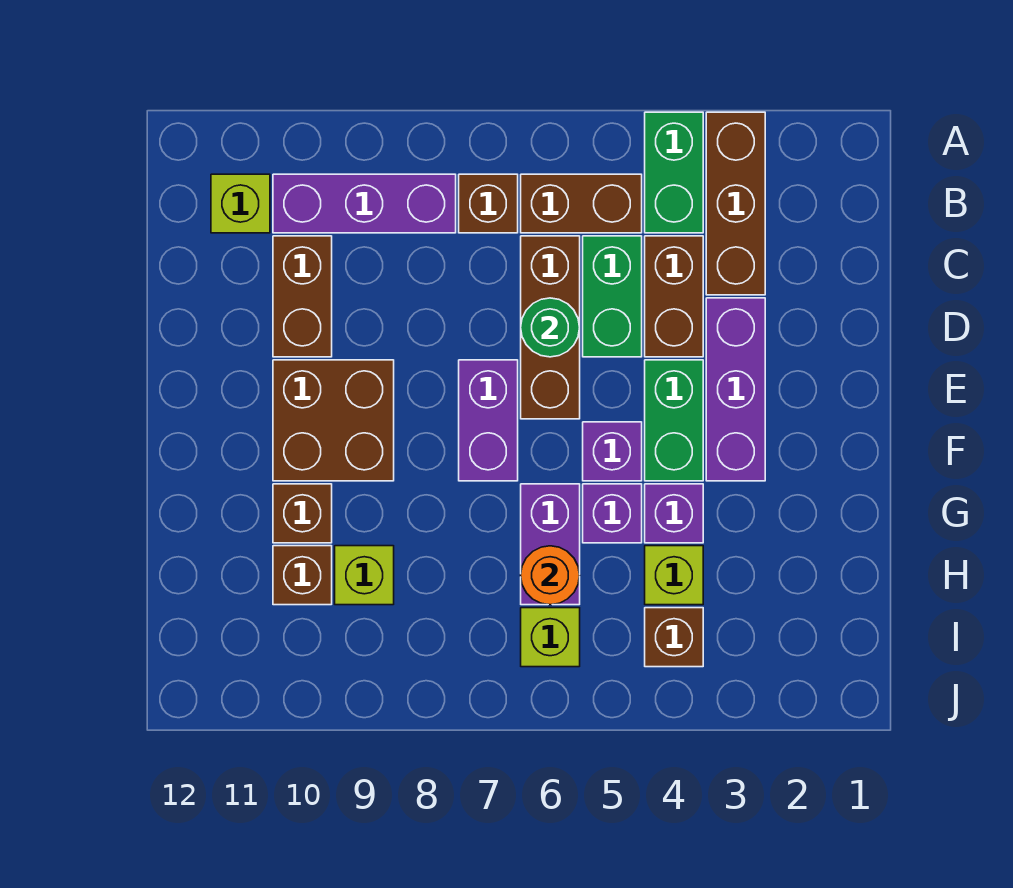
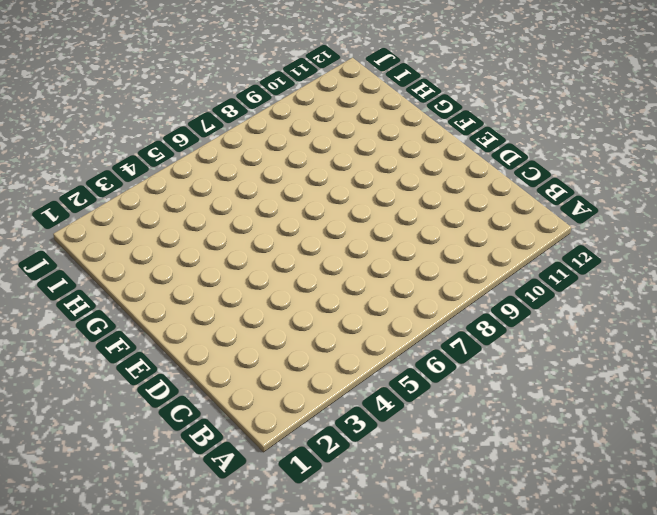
none -> brown 1x3 brick [706,112,765,295]
none -> green 1x2 brick [645,112,703,233]
none -> brown 1x2 brick [521,174,642,233]

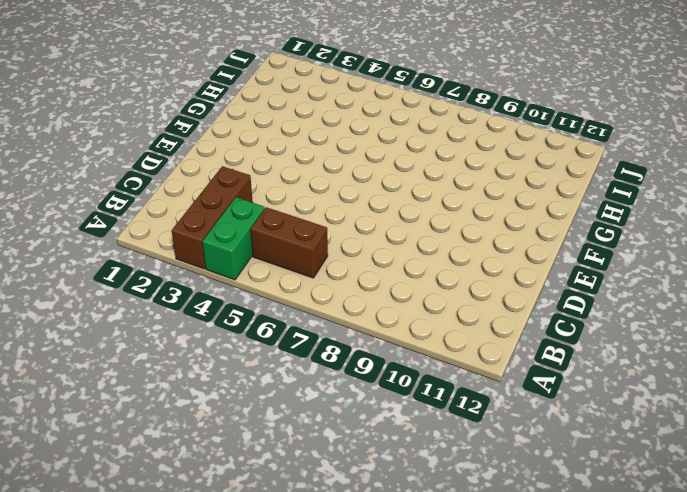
none -> brown 1x1 brick [459,174,518,233]
none -> purple 1x3 brick [273,174,456,233]
none -> lime 1x1 brick [211,174,270,233]

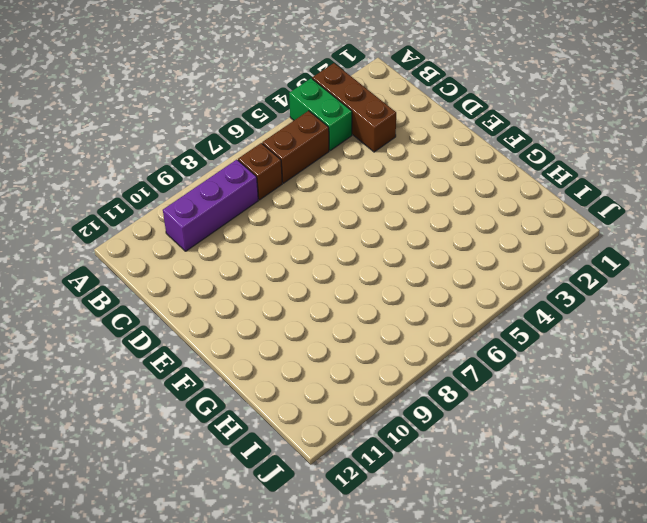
none -> lime 1x1 brick [211,174,270,233]
none -> brown 1x2 brick [645,236,703,357]
none -> green 1x2 brick [583,236,642,357]

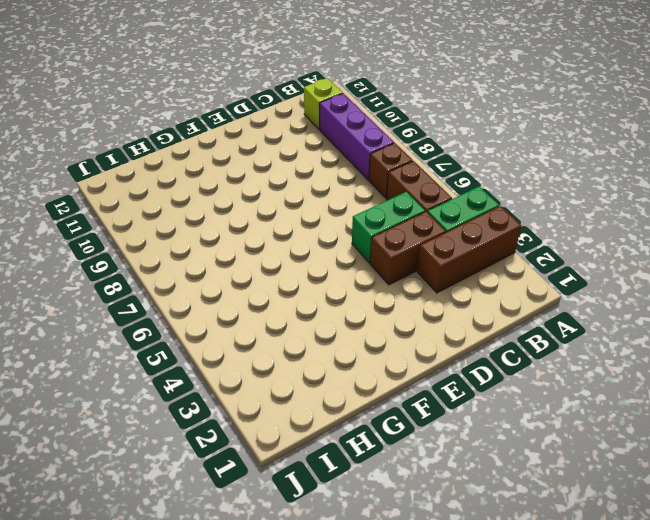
none -> brown 1x3 brick [521,236,580,419]
none -> brown 1x2 brick [273,236,332,357]
none -> purple 1x3 brick [706,298,765,481]

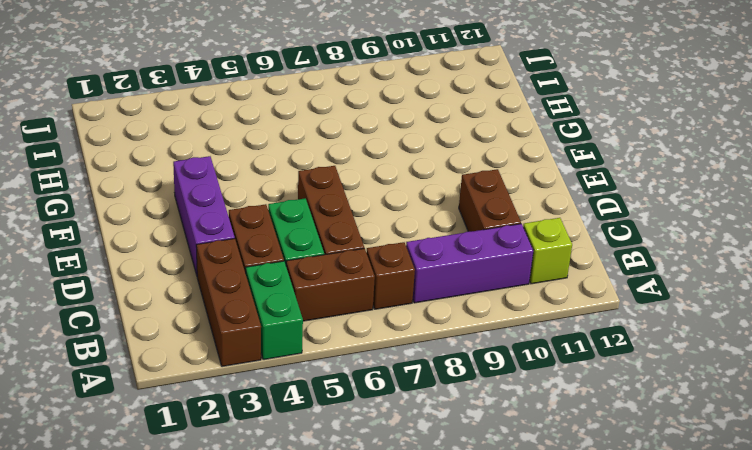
none -> green 1x2 brick [645,360,703,481]
none -> purple 1x2 brick [459,360,518,481]
none -> brown 2x2 brick [273,360,394,481]

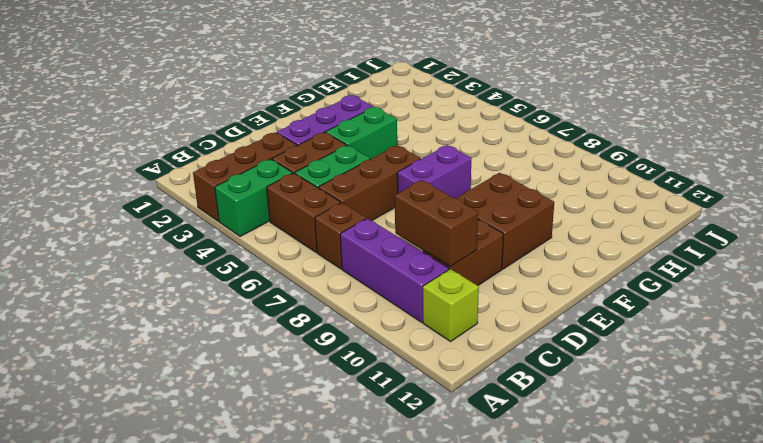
brown 1x2 brick [395,180,478,267] -> none
none -> purple 1x1 brick [583,422,642,481]
none -> purple 1x1 brick [645,484,703,543]
none -> purple 1x1 brick [583,484,642,543]

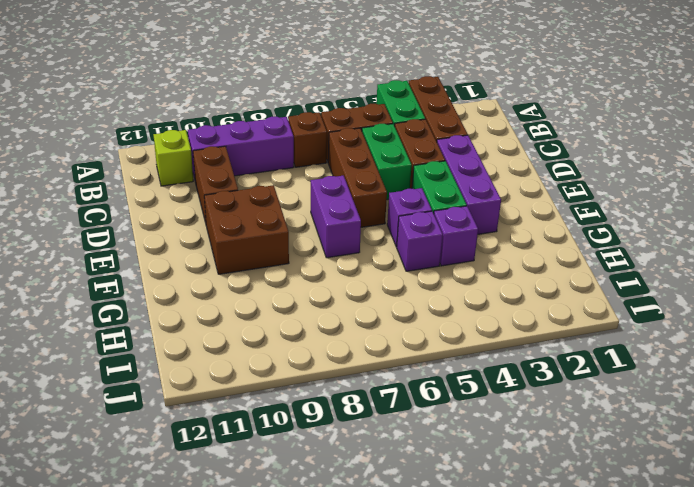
none -> purple 1x2 brick [521,484,580,605]
none -> brown 1x1 brick [273,484,332,543]
none -> lime 1x1 brick [645,546,703,605]

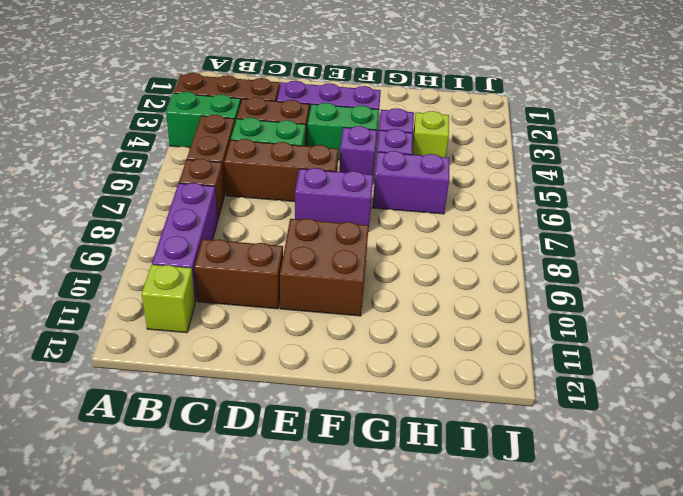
none -> brown 1x1 brick [273,484,332,543]
none -> lime 1x1 brick [335,546,394,605]
none -> brown 1x1 brick [273,546,332,605]

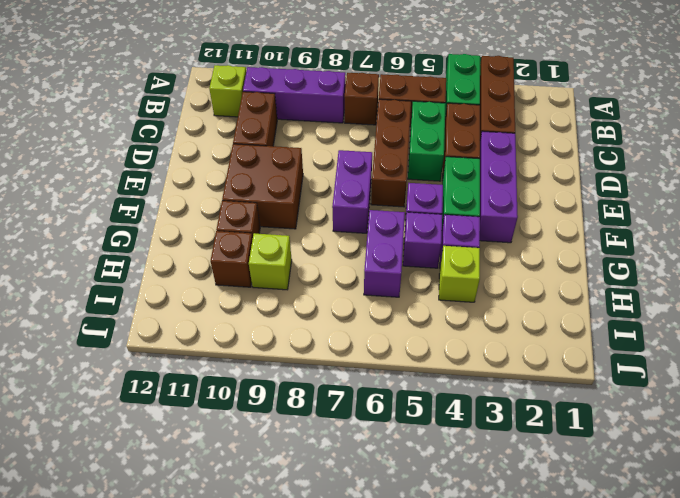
none -> brown 1x1 brick [645,608,703,667]
none -> lime 1x1 brick [521,608,580,667]
none -> green 1x1 round brick [521,298,580,357]

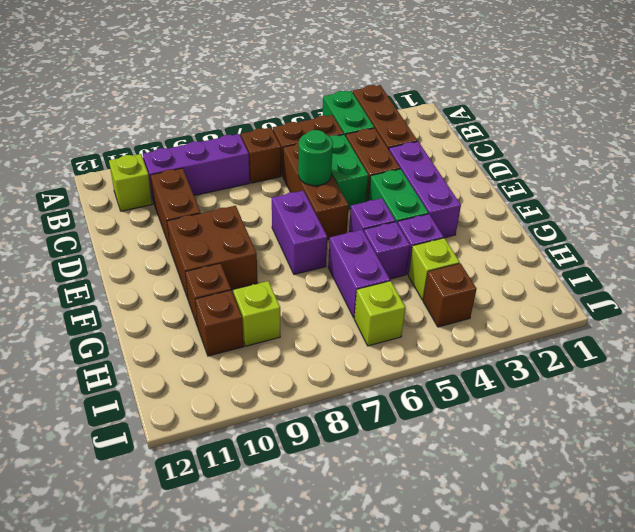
none -> orange 1x1 round brick [521,546,580,605]

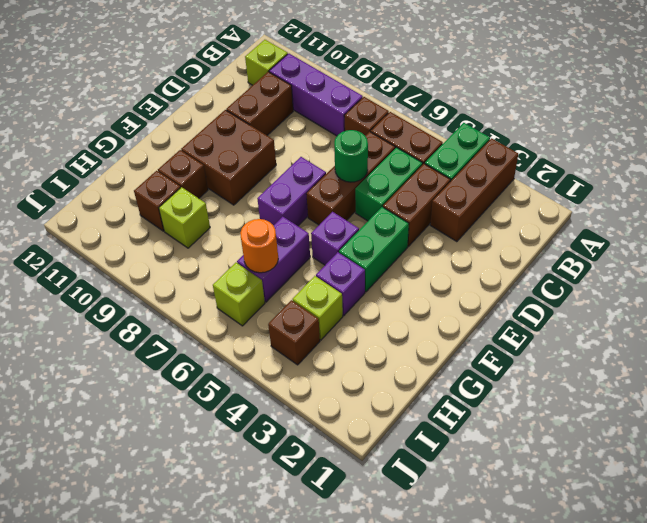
none -> purple 1x3 brick [706,298,765,481]
none -> purple 1x1 brick [583,484,642,543]

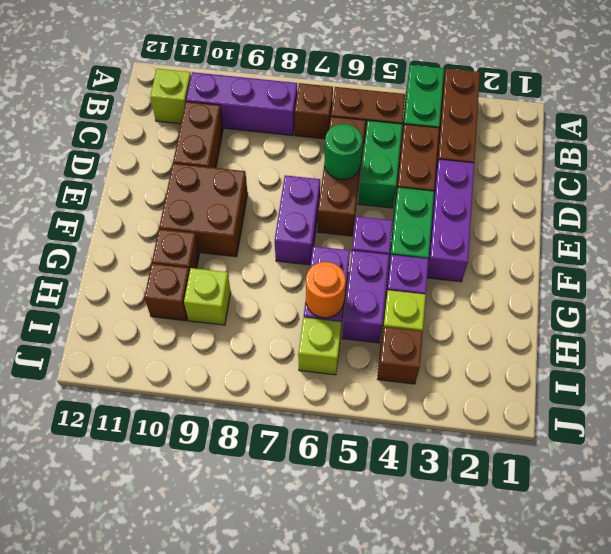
purple 1x2 brick [342,251,389,343] -> purple 1x1 brick [583,484,642,543]

